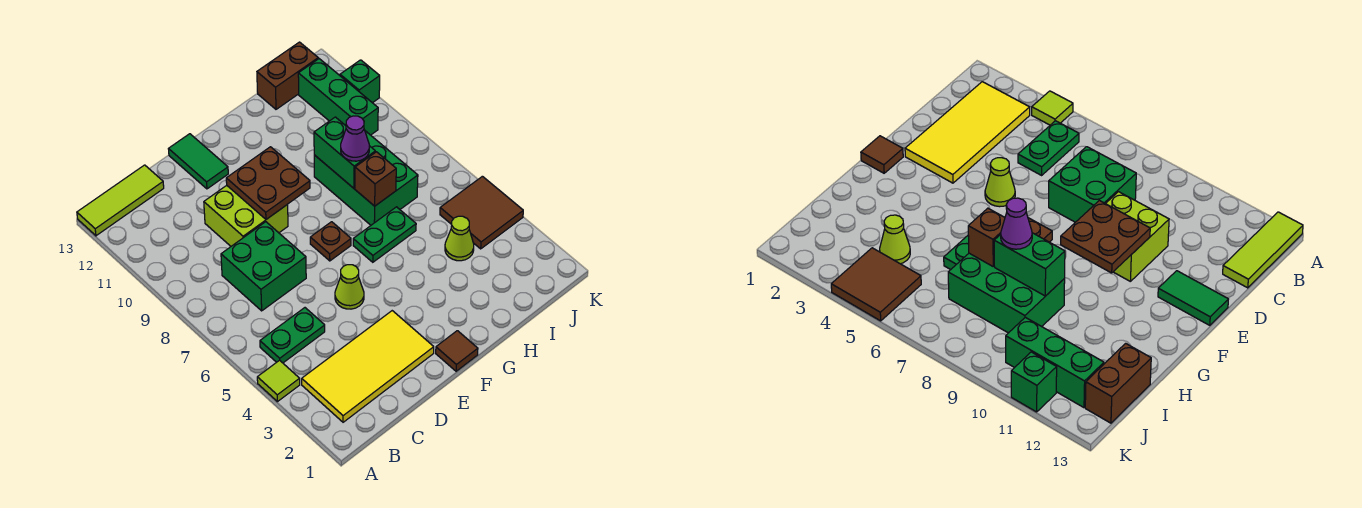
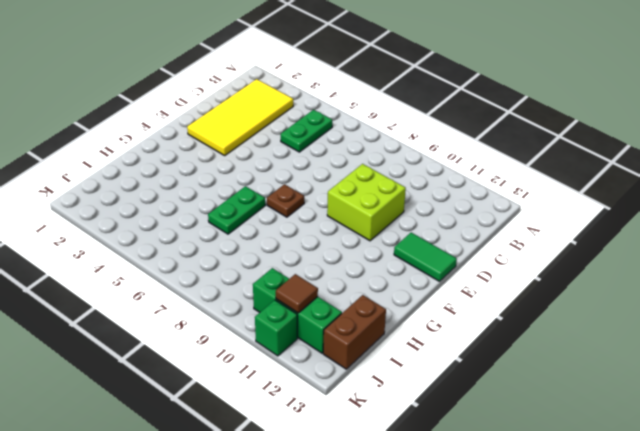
brown 1x1 tile [276,274,318,313] -> brown 1x1 tile moved to [436,331,478,371]
none -> lime 1x1 tile [257,360,300,402]
none -> lime 1x3 tile [77,165,164,236]
none -> green 2x2 brick [221,222,306,311]

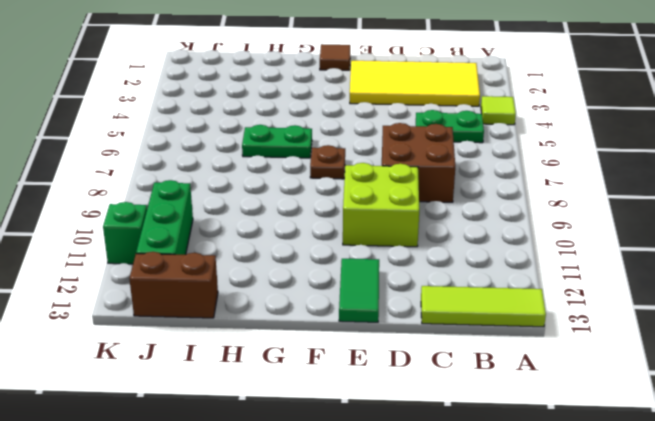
brown 2x2 brick [382,123,455,202] -> green 2x2 brick [221,222,306,311]
none -> lime 1x1 cone [335,265,364,309]
none -> green 2x3 brick [314,131,418,225]
none -> lime 1x1 cone [445,216,474,261]

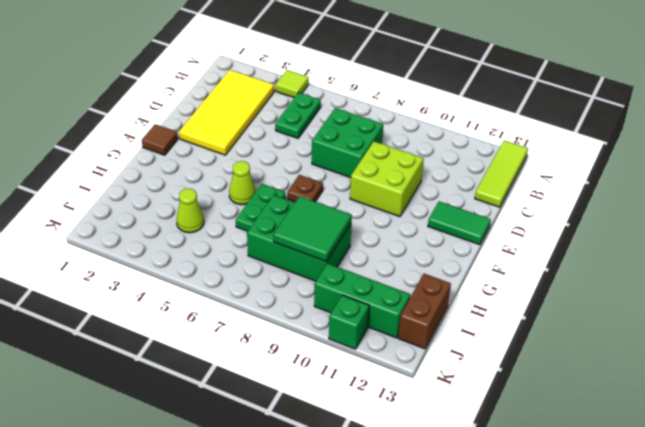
lime 1x1 cone [229,161,256,205] -> lime 1x1 cone moved to [335,265,364,309]
green 2x2 tile [273,196,352,262] -> green 1x2 brick [314,117,375,188]
none -> brown 2x2 tile [440,176,523,249]
none -> brown 2x2 plate [226,147,310,219]
none -> brown 1x1 brick [355,152,396,206]

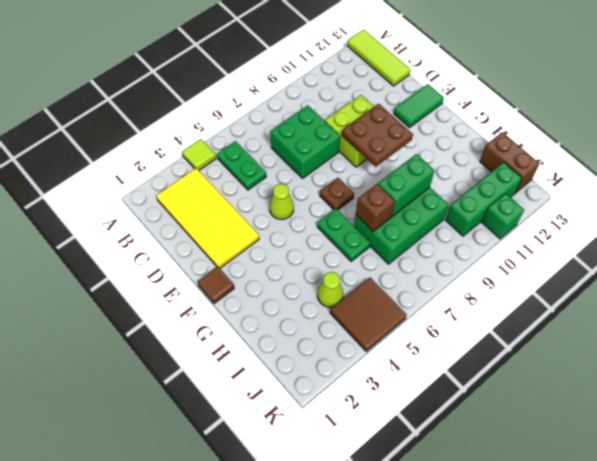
none -> purple 1x1 cone [341,116,369,161]

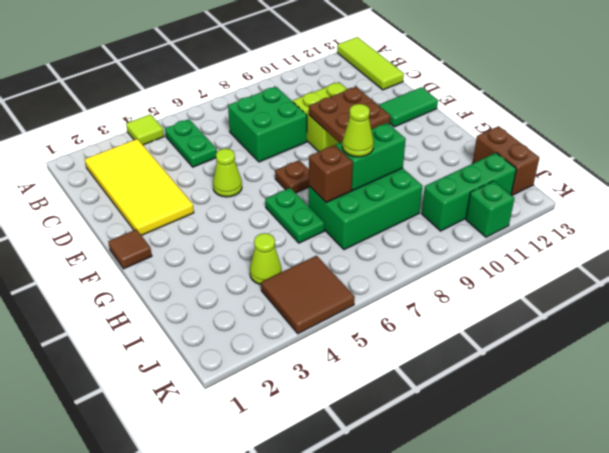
lime 1x1 cone [342,104,374,157] -> purple 1x1 cone [341,116,369,161]

